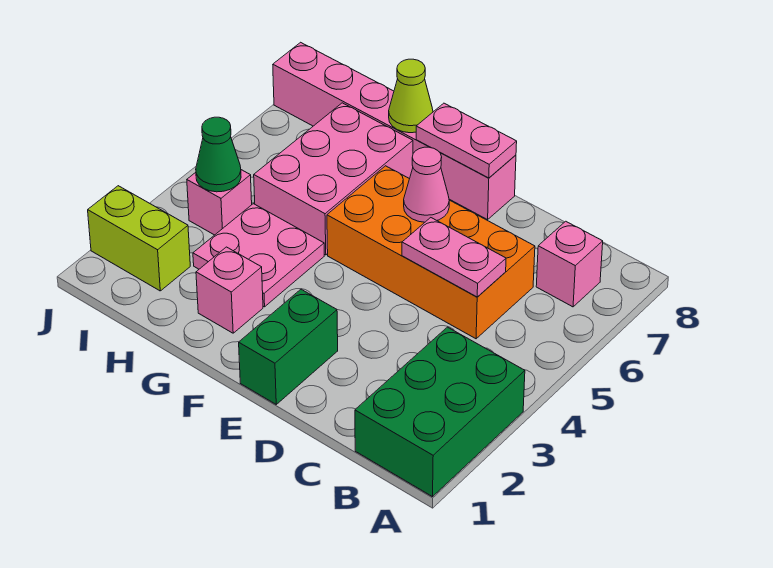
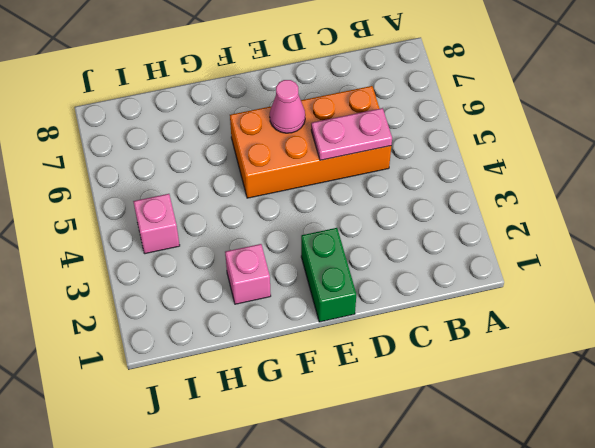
none -> green 2x3 brick [355,327,525,497]
none -> pink 1x1 brick [536,221,603,307]
none -> pink 1x6 brick [273,42,516,220]

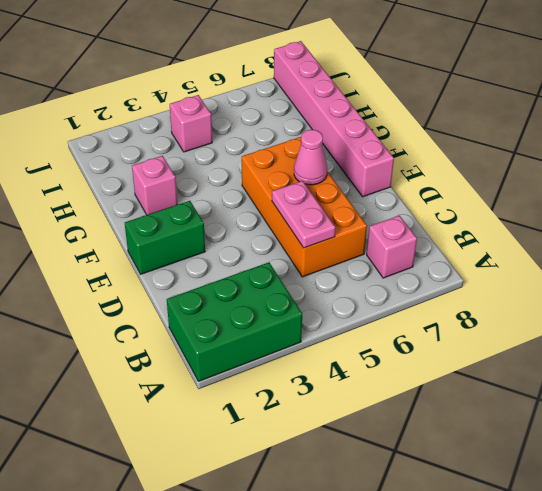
none -> pink 2x2 plate [193,204,324,307]
none -> pink 2x3 brick [254,103,413,255]
none -> lime 1x2 brick [88,186,190,291]

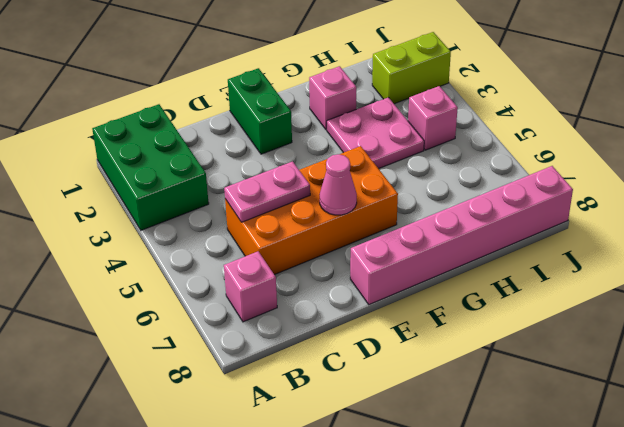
none -> pink 2x3 brick [254,103,413,255]
none -> pink 1x2 plate [416,103,517,178]
none -> lime 1x1 cone [389,59,433,133]

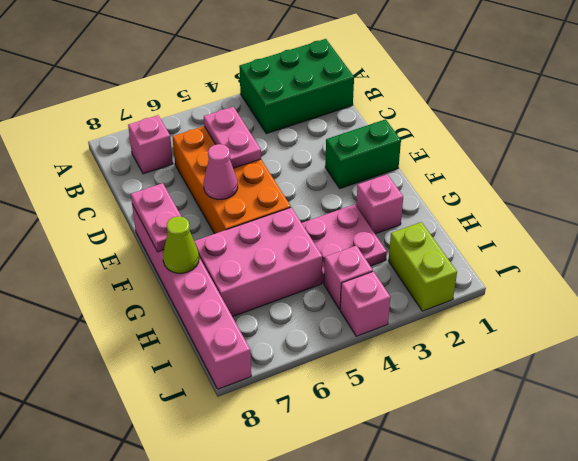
pink 1x1 brick [340,271,390,336] -> none
none -> green 1x1 cone [196,117,241,192]

